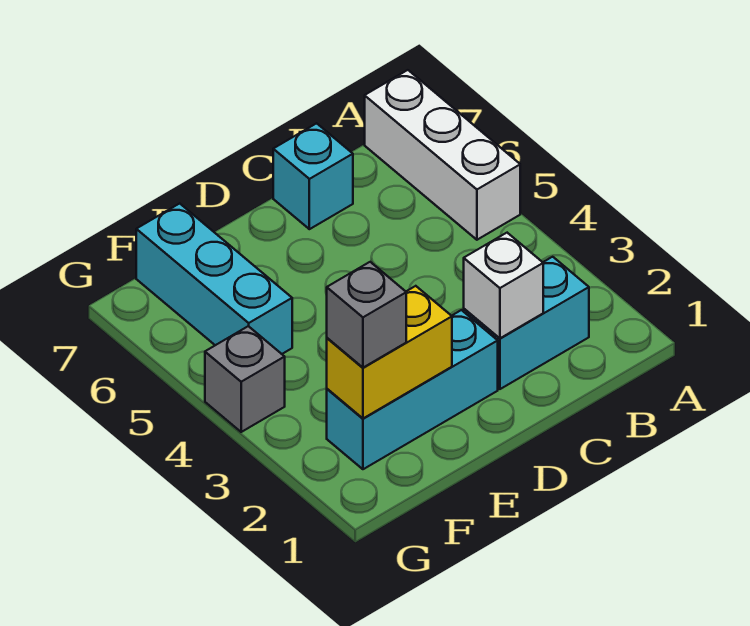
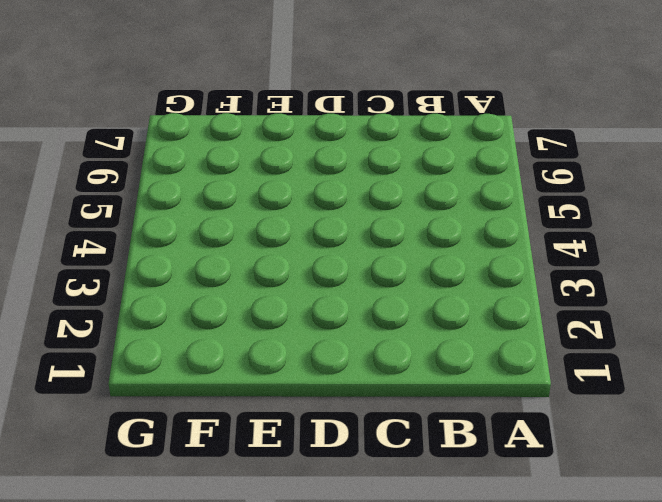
none -> white 1x3 brick [365,70,520,240]
none -> cyan 1x2 brick [464,257,589,389]

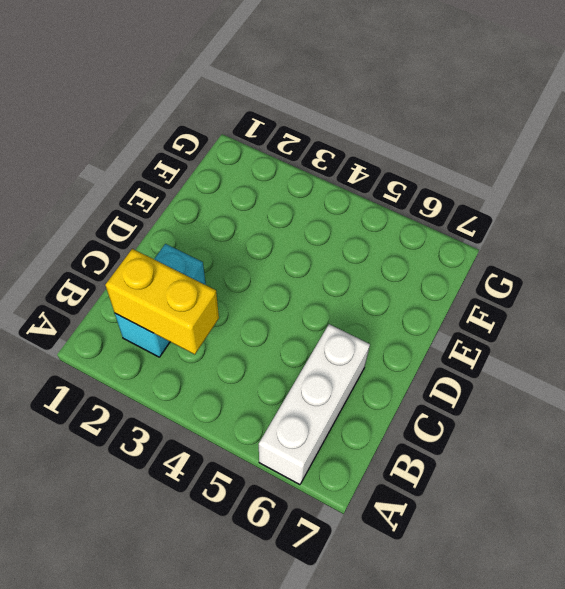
white 1x3 brick [259,324,370,485] -> white 1x3 brick turned to [365,70,520,240]
yellow 1x2 brick [105,249,219,354] -> yellow 1x2 brick turned to [327,286,452,418]
none -> cyan 1x1 brick [273,123,353,229]
none -> cyan 1x3 brick [327,310,498,469]

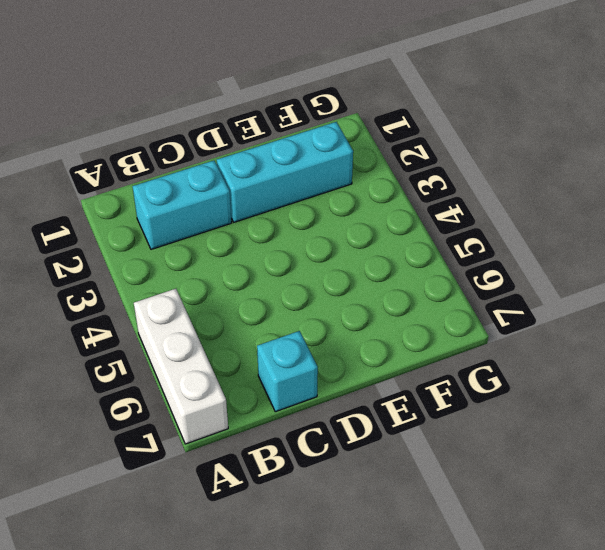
none -> cyan 1x3 brick [136,203,292,354]
none -> grey 1x1 brick [205,326,285,432]

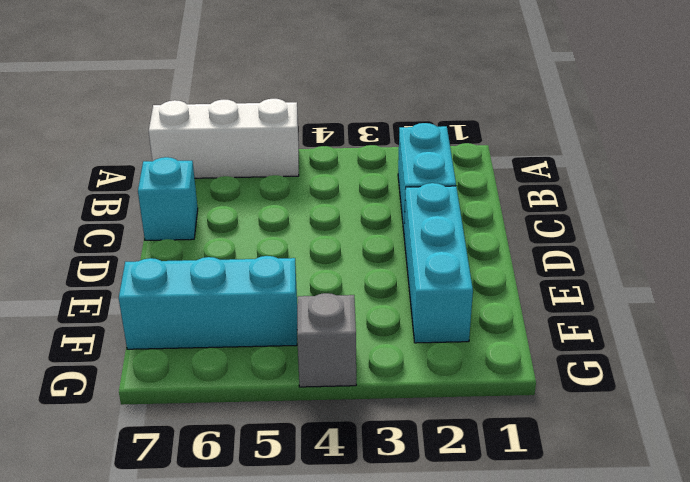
none -> white 1x1 brick [464,233,543,338]
none -> yellow 1x2 brick [327,286,452,418]

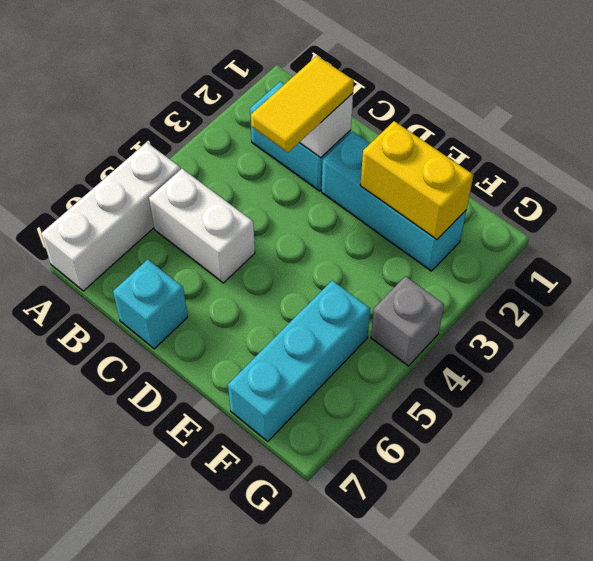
white 1x2 brick [149,169,255,283] -> none
yellow 1x2 tile [251,56,354,152] -> none
none -> grey 1x1 brick [327,262,406,368]

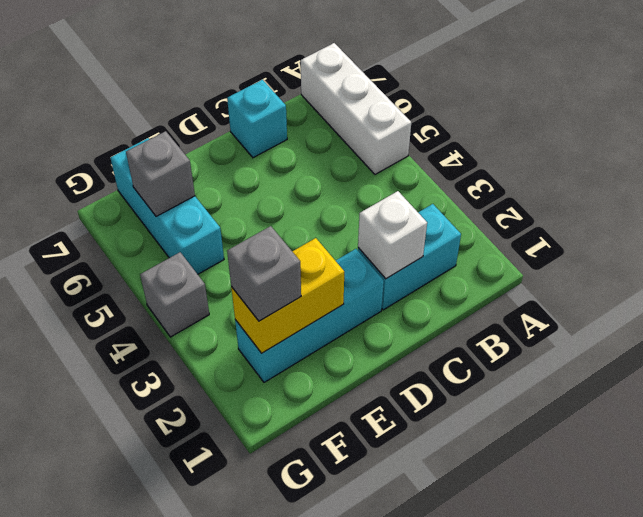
grey 1x1 brick [126,131,195,216] -> none

